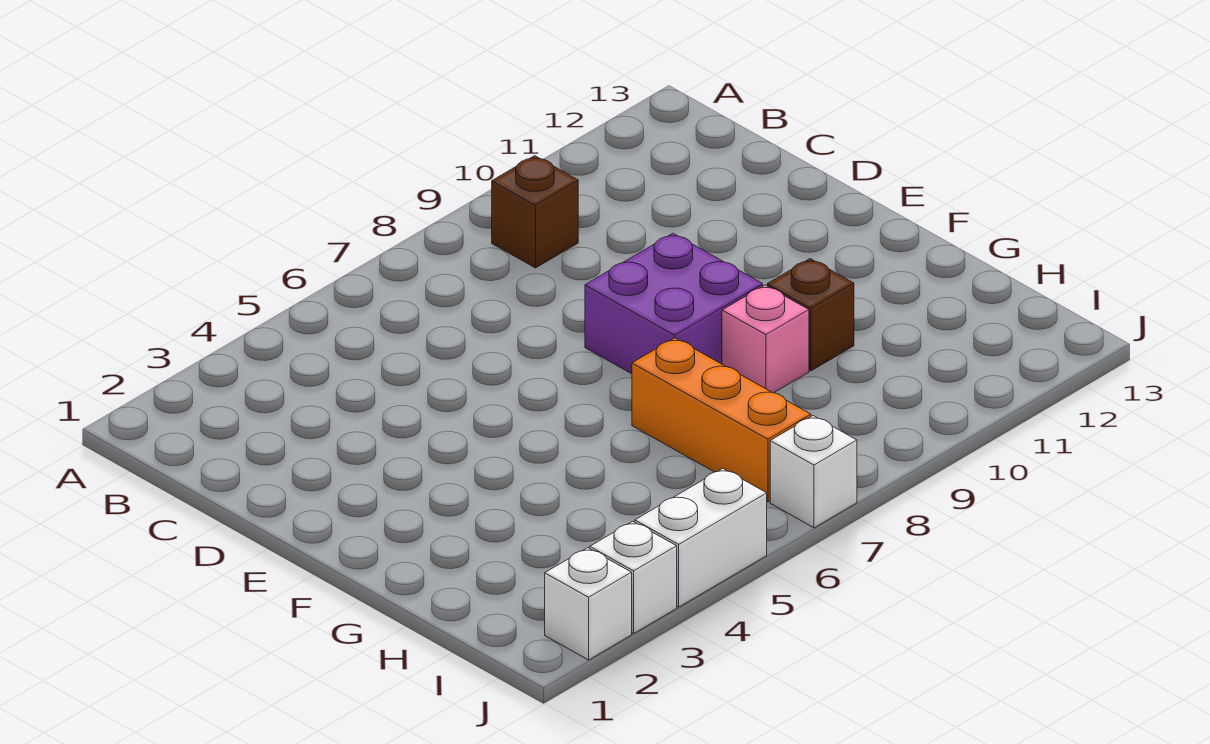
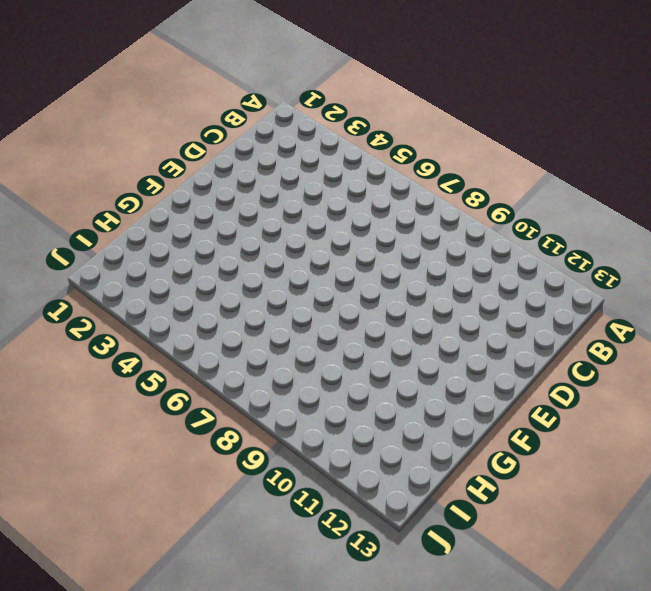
none -> brown 1x1 brick [492,156,578,268]
none -> purple 2x2 brick [585,233,763,374]

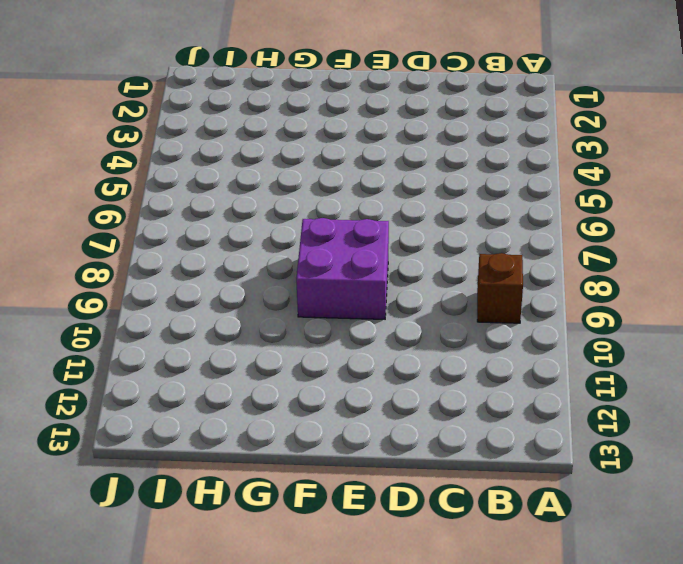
none -> orange 1x3 brick [632,338,811,502]
none -> pink 1x1 brick [722,285,809,393]

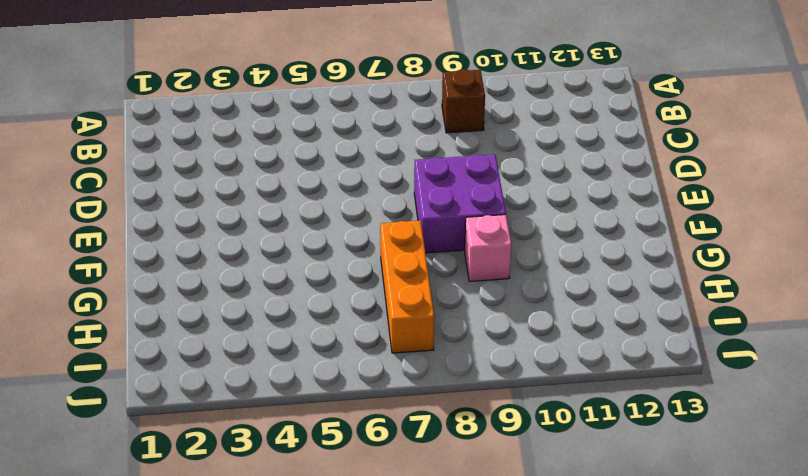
none -> brown 1x1 brick [767,259,854,371]
none -> white 1x1 brick [545,548,632,660]

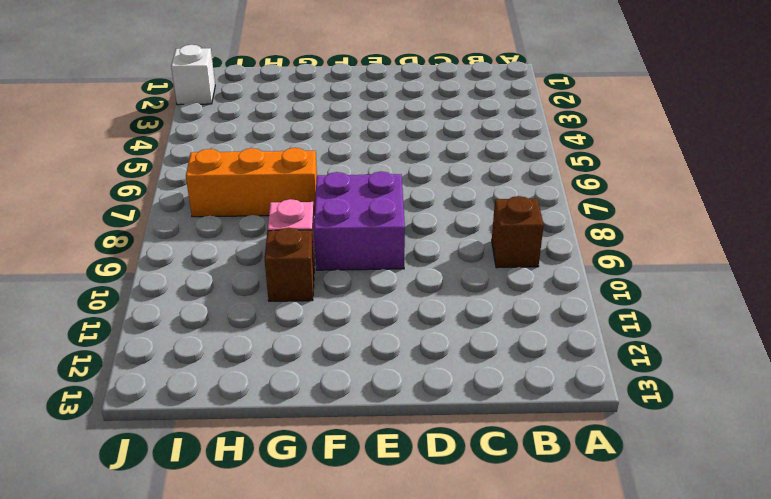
none -> white 1x1 brick [590,521,677,633]
none -> white 1x2 brick [635,469,767,607]

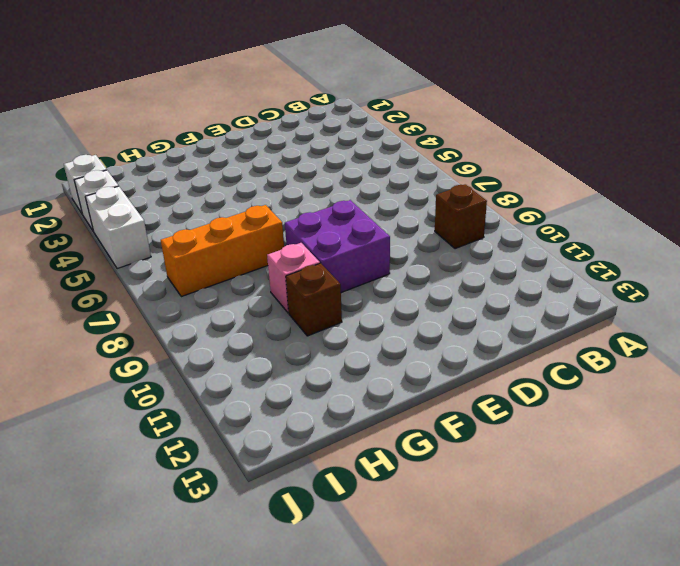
none -> white 1x1 brick [770,416,857,528]

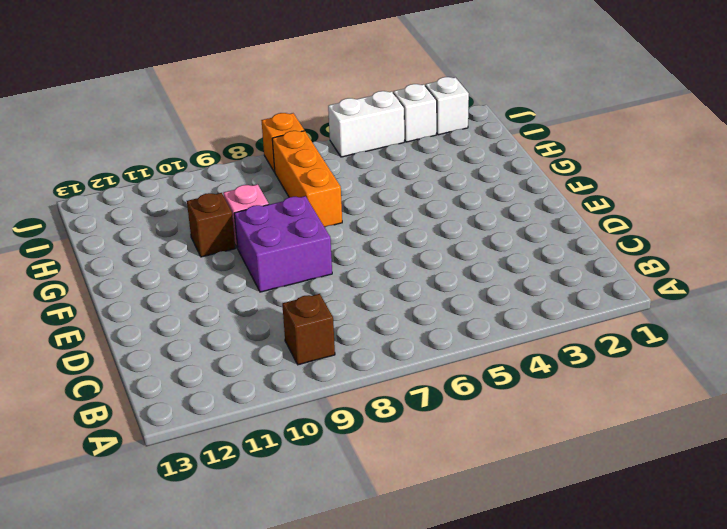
orange 1x1 brick [261,113,304,172] -> white 1x1 brick [770,416,857,528]

